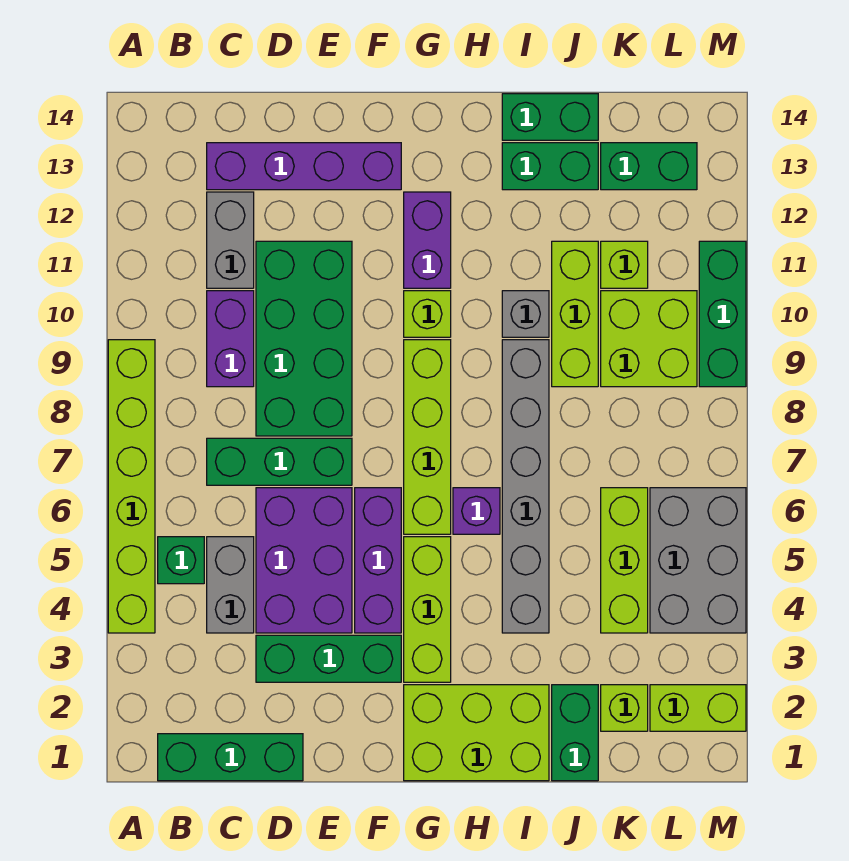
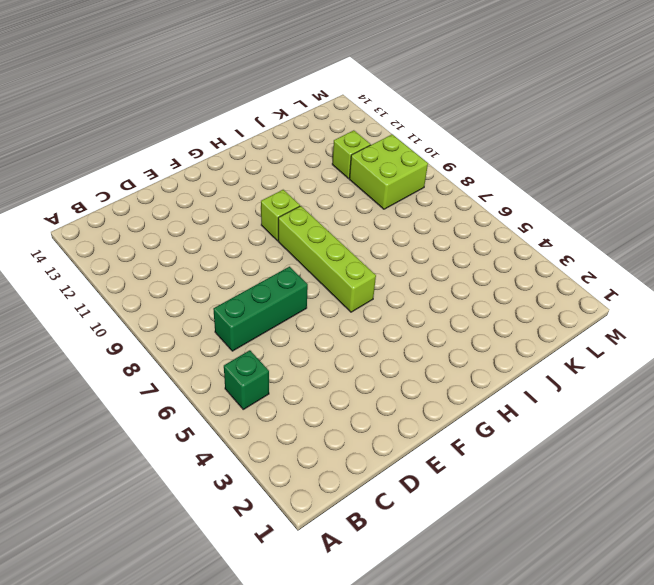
none -> lime 1x6 brick [108,340,155,633]
none -> green 1x3 brick [158,734,303,781]
none -> grey 1x2 brick [207,537,254,633]
none -> purple 1x2 brick [207,291,254,387]

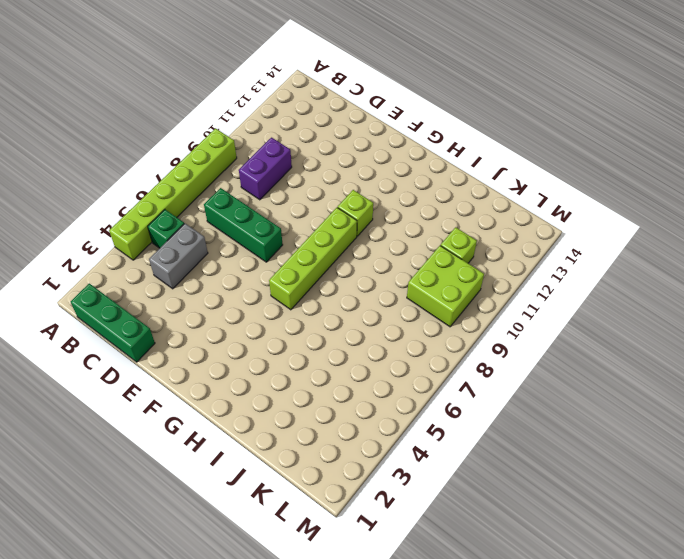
none -> grey 1x2 brick [207,192,254,288]
none -> purple 1x4 brick [207,143,401,190]
none -> green 1x3 brick [256,635,401,682]
none -> purple 2x3 brick [256,488,352,633]

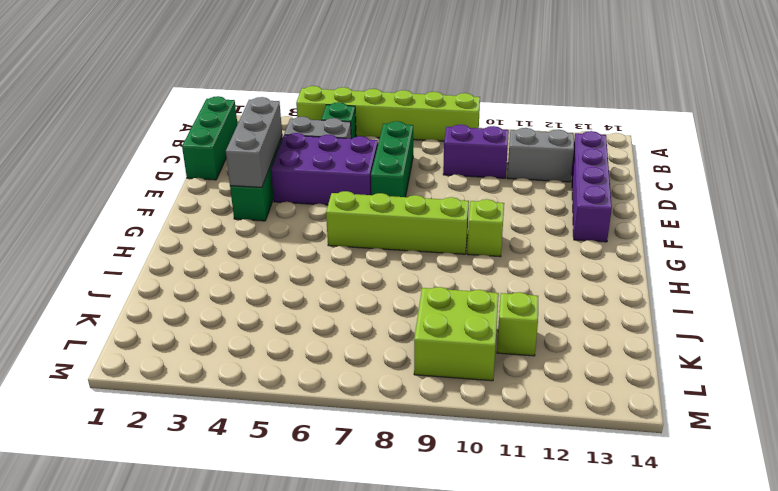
grey 1x3 brick [226,97,282,188] -> none
none -> green 2x4 brick [256,241,352,436]
none -> purple 1x3 brick [355,488,401,633]
none -> lime 2x3 brick [404,685,549,781]
none -> lime 1x3 brick [404,537,451,682]

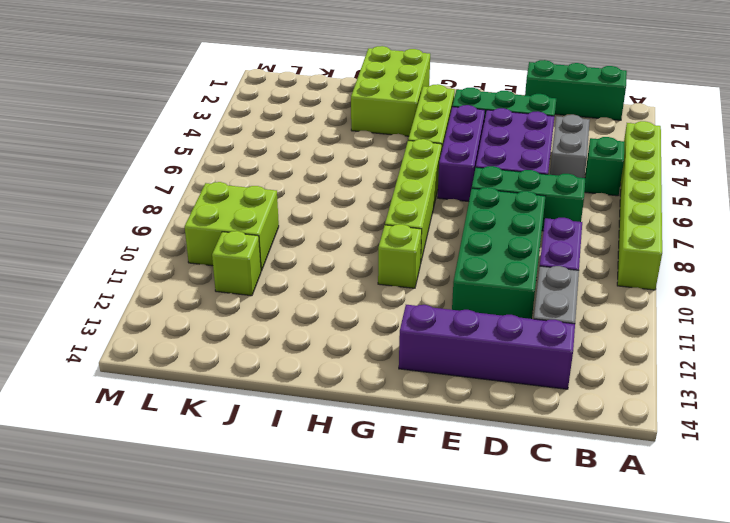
lime 2x3 brick [351,46,430,136] -> lime 2x3 brick turned to [404,685,549,781]
none -> purple 1x2 brick [404,192,451,288]
none -> purple 1x1 brick [453,488,500,534]
none -> grey 1x6 brick [502,340,549,633]
none -> grey 1x1 brick [502,291,549,337]

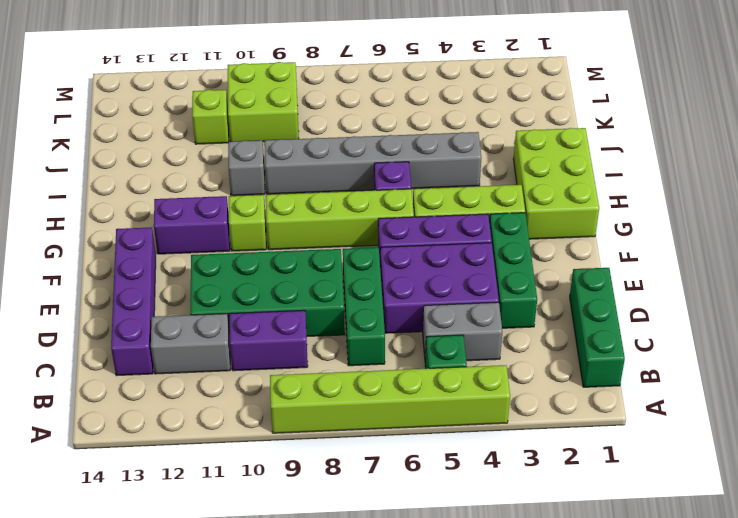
none -> green 1x2 brick [502,143,598,190]
none -> green 1x2 brick [502,94,598,140]
none -> green 1x2 brick [552,685,598,781]
none -> lime 1x3 brick [552,241,598,387]

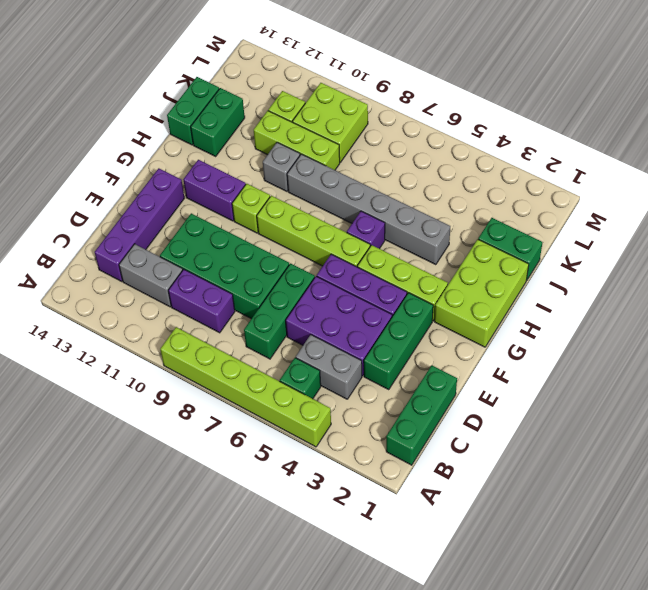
none -> lime 1x1 brick [601,685,648,731]
none -> lime 1x3 brick [601,488,648,633]
none -> green 1x2 brick [601,143,697,190]
none -> lime 1x2 brick [650,685,746,731]

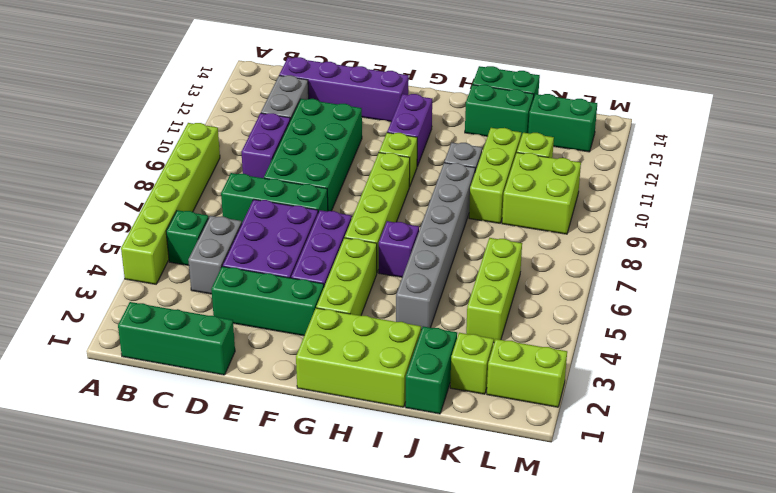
none -> grey 2x3 brick [650,488,746,633]
none -> green 1x3 brick [699,241,746,387]

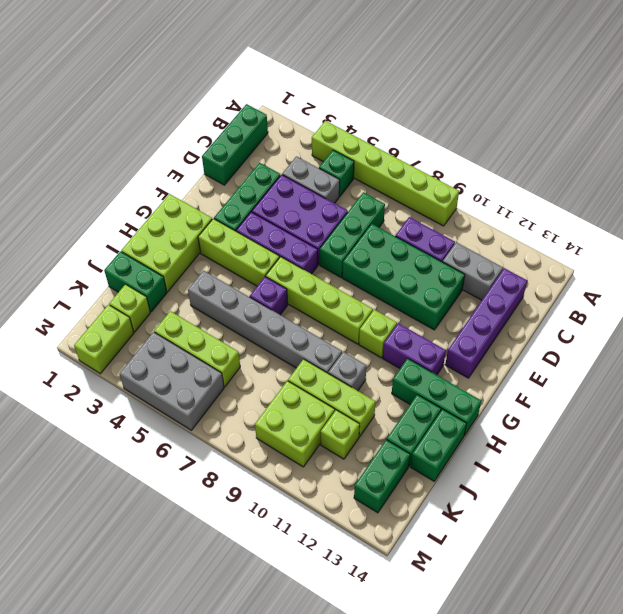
green 1x3 brick [392,358,481,436] -> green 1x3 brick moved to [699,241,746,387]

